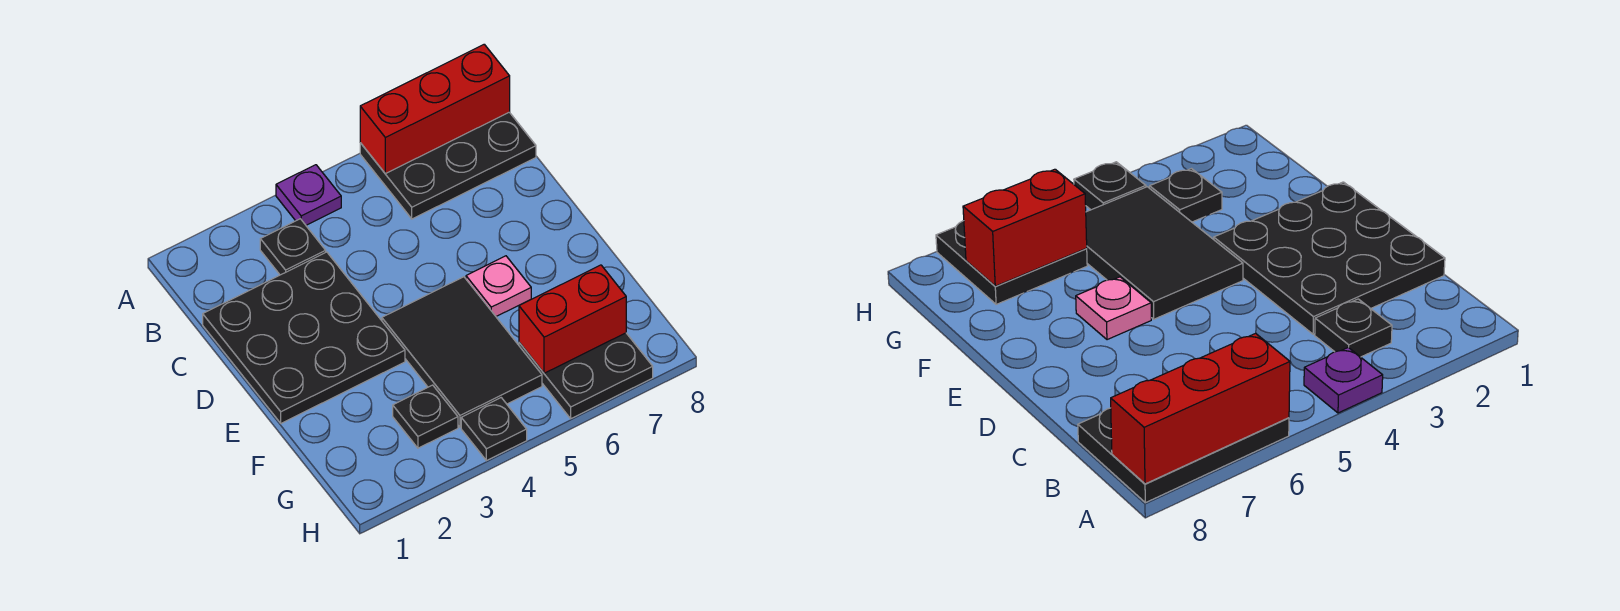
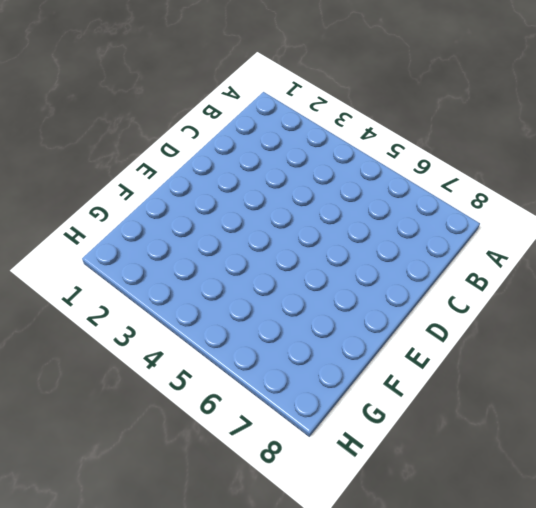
none -> purple 1x1 plate [276,165,341,225]
none -> black 2x3 plate [360,112,536,219]

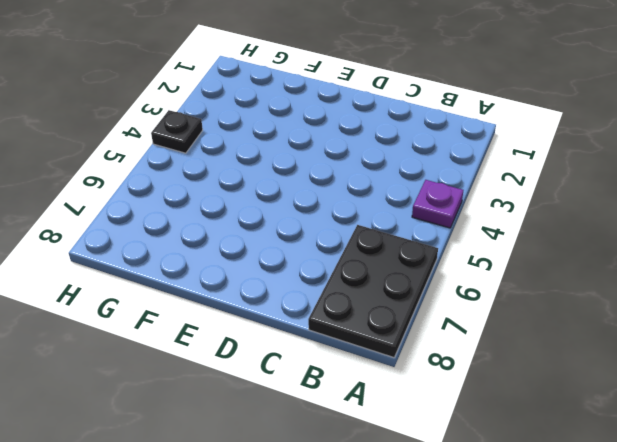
none -> black 1x1 plate [260,219,326,275]
none -> black 3x3 plate [203,252,405,423]

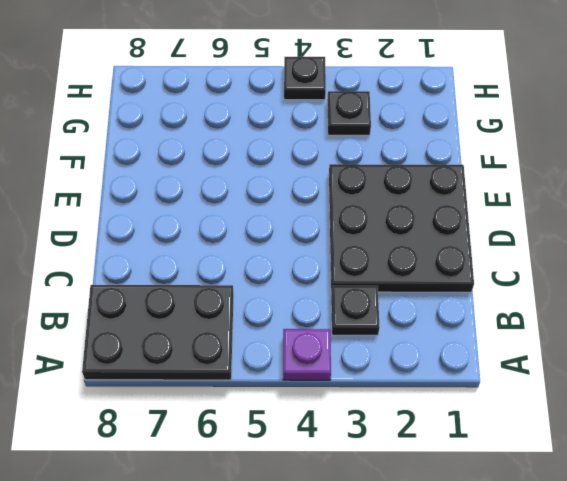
none -> black 2x3 tile [382,277,542,427]
none -> pink 1x1 plate [466,256,531,316]

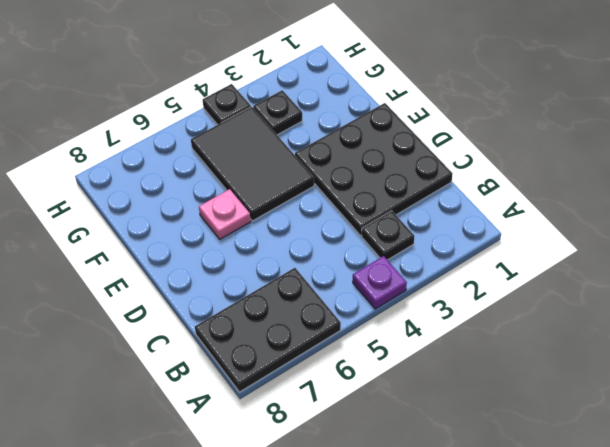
none -> black 2x2 plate [519,333,653,418]
none -> red 1x3 brick [360,44,510,174]

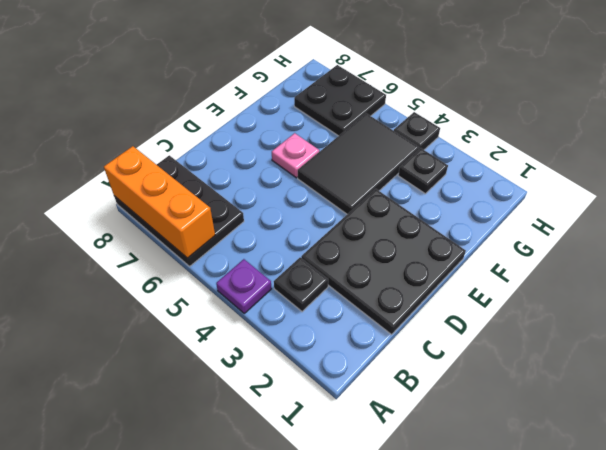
orange 1x3 brick [104,146,215,258] -> red 1x3 brick [360,44,510,174]
none -> red 1x2 brick [519,265,626,373]

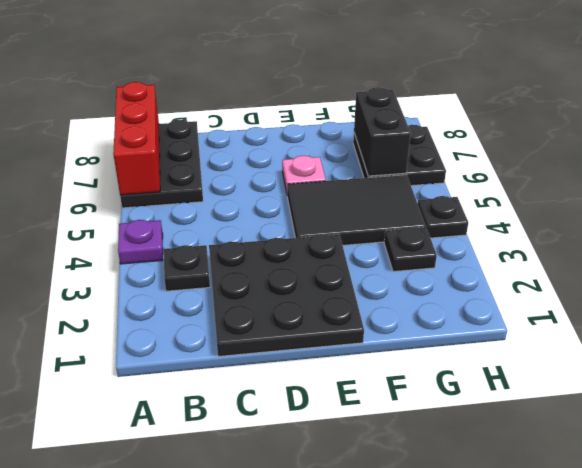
black 1x2 brick [354,87,411,176] -> red 1x2 brick [519,265,626,373]

